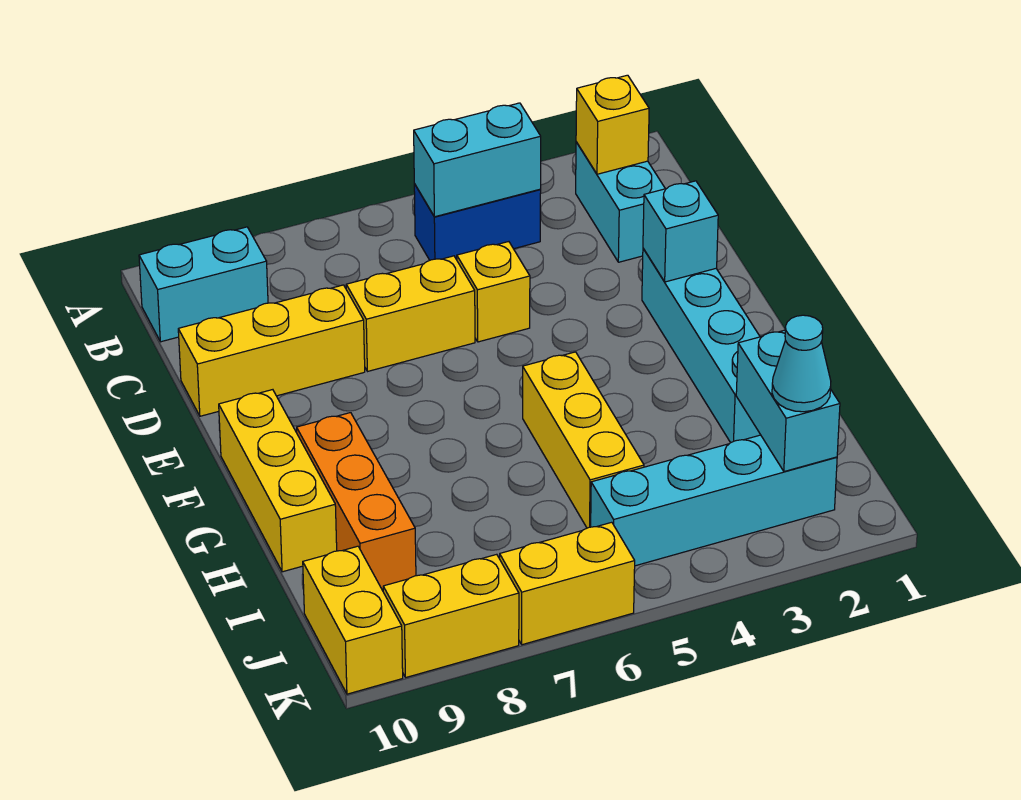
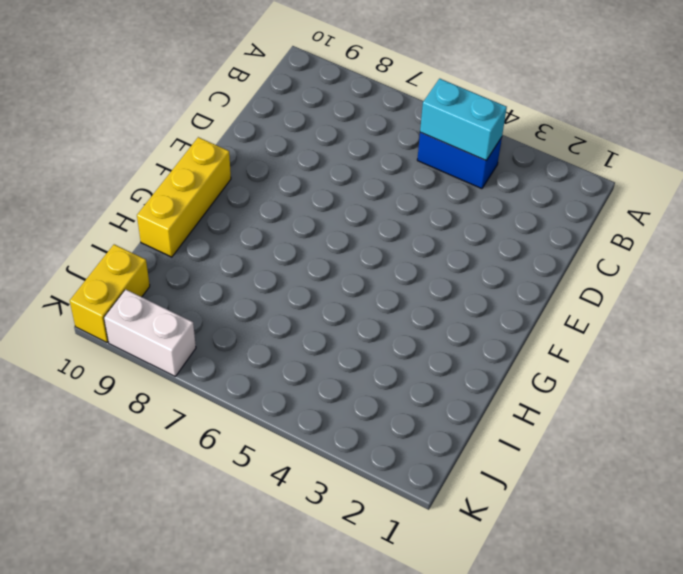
white 1x2 brick [104,289,196,376] -> yellow 1x2 brick [383,554,519,677]
none -> cyan 1x2 brick [576,142,665,262]
none -> cyan 1x2 brick [139,227,268,342]
none -> yellow 1x1 brick [457,242,530,342]

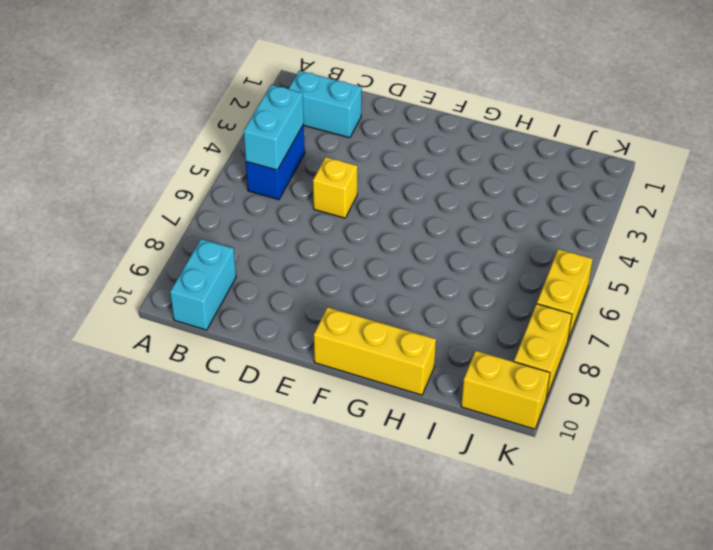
none -> yellow 1x2 brick [346,256,475,371]
none -> yellow 1x3 brick [178,285,365,416]
none -> cyan 1x4 brick [642,249,760,443]

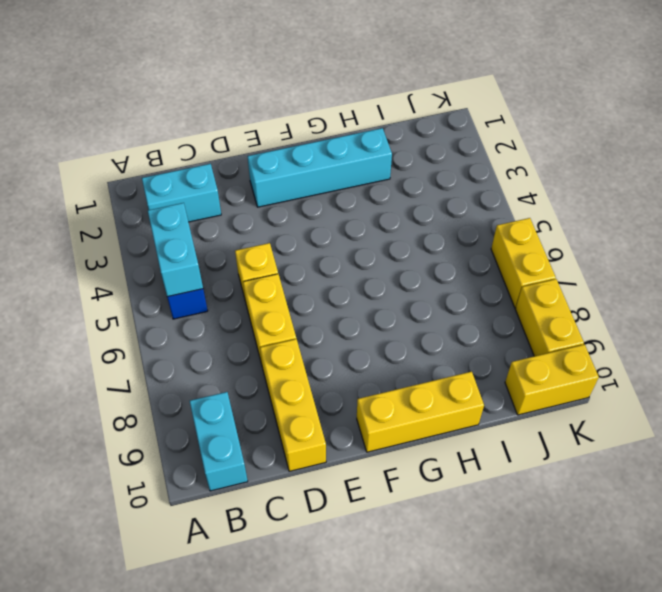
none -> yellow 1x3 brick [523,352,644,528]
none -> orange 1x3 brick [297,413,416,590]
none -> cyan 1x4 brick [591,435,837,566]

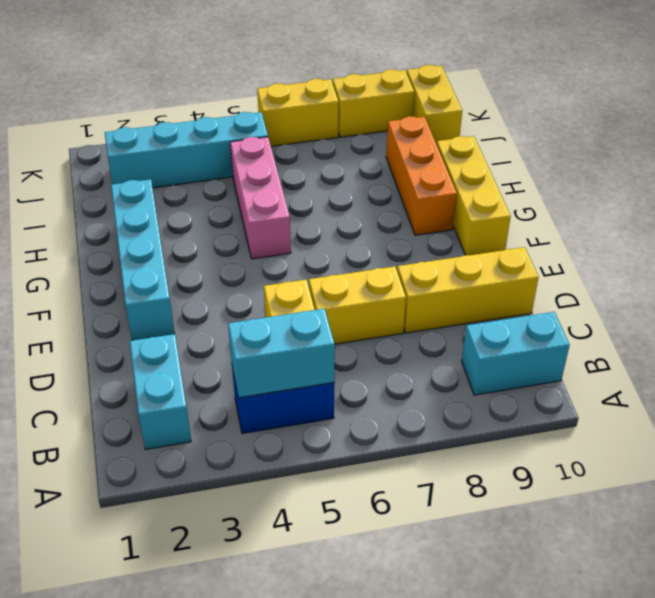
pink 1x3 brick [230,137,291,259] -> yellow 1x3 brick [523,352,644,528]
none -> yellow 1x1 brick [576,75,649,174]
none -> cyan 1x1 brick [643,181,718,282]
none -> cyan 1x2 brick [736,330,840,472]

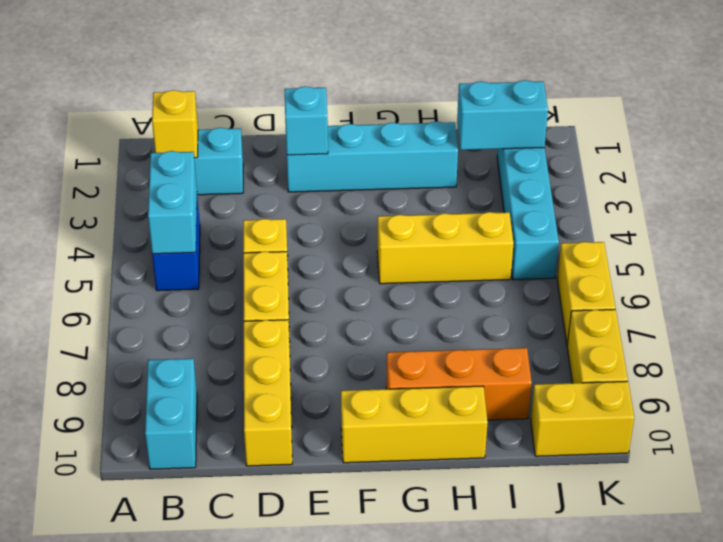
none -> cyan 1x1 cone [772,315,831,412]

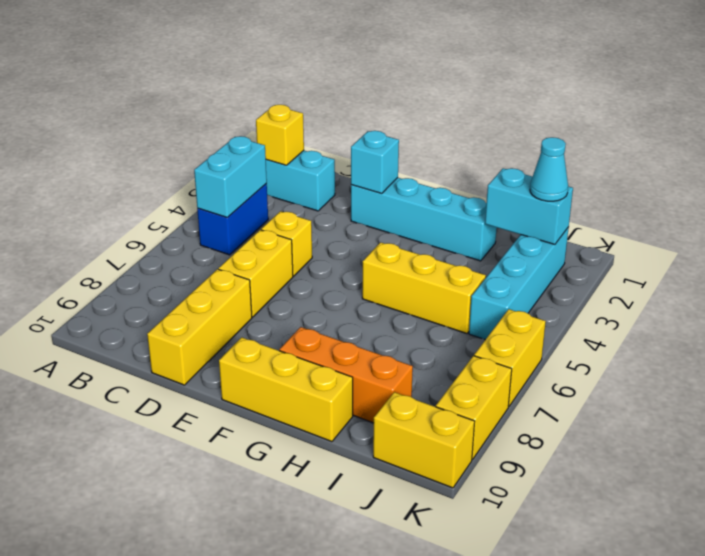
none -> cyan 1x2 brick [139,227,268,342]

